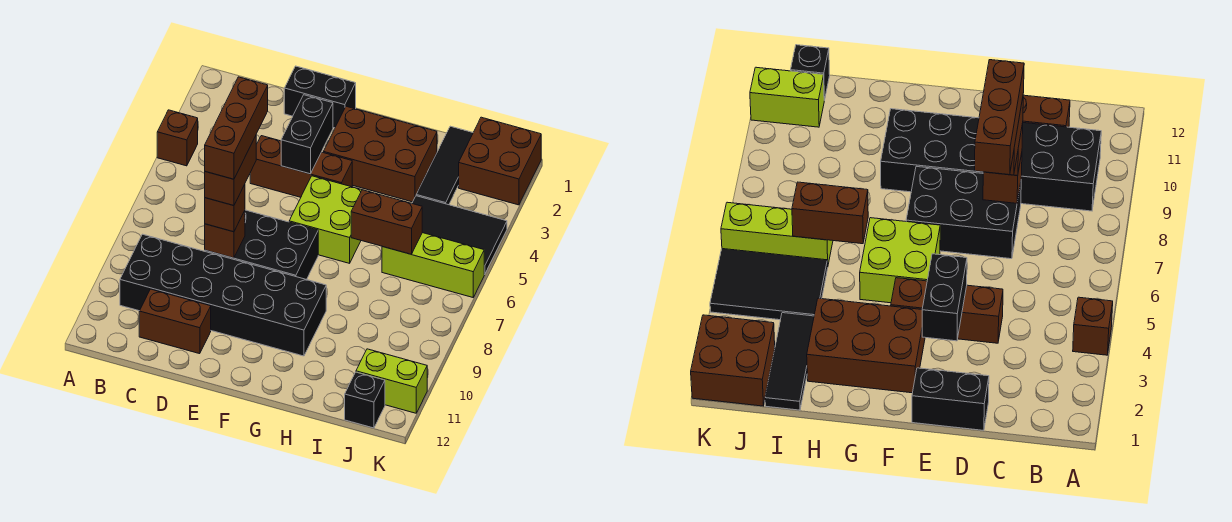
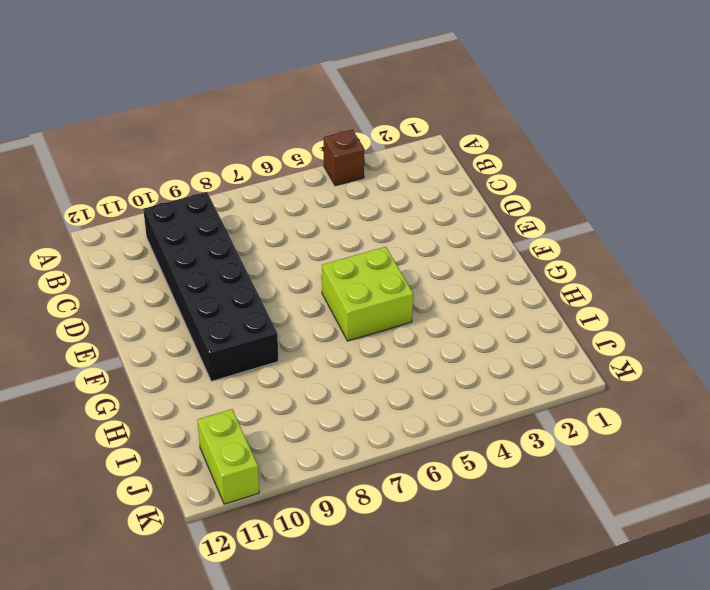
none -> brown 1x2 brick [139,289,211,354]
none -> black 1x2 brick [284,66,356,128]
none -> brown 1x3 brick [250,136,352,197]

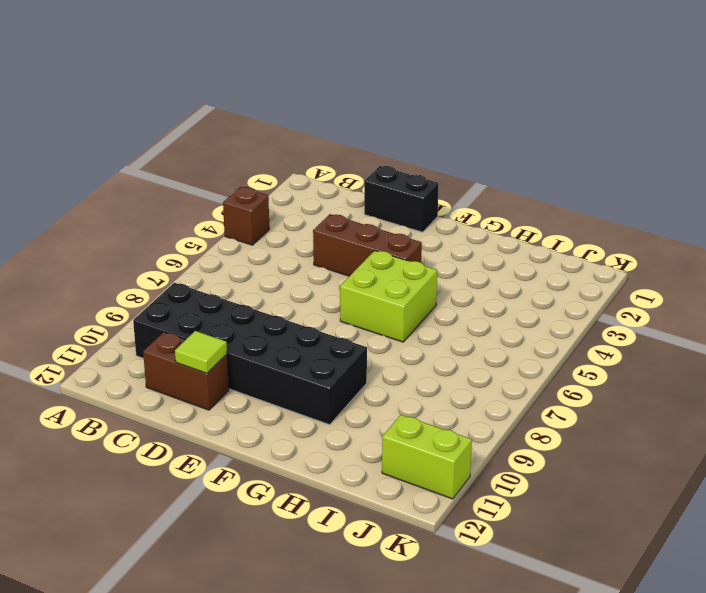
lime 1x1 tile [175,331,227,373] -> none
none -> black 2x3 brick [205,210,318,280]
none -> brown 2x3 brick [324,106,437,202]
none -> black 1x3 tile [416,126,473,205]

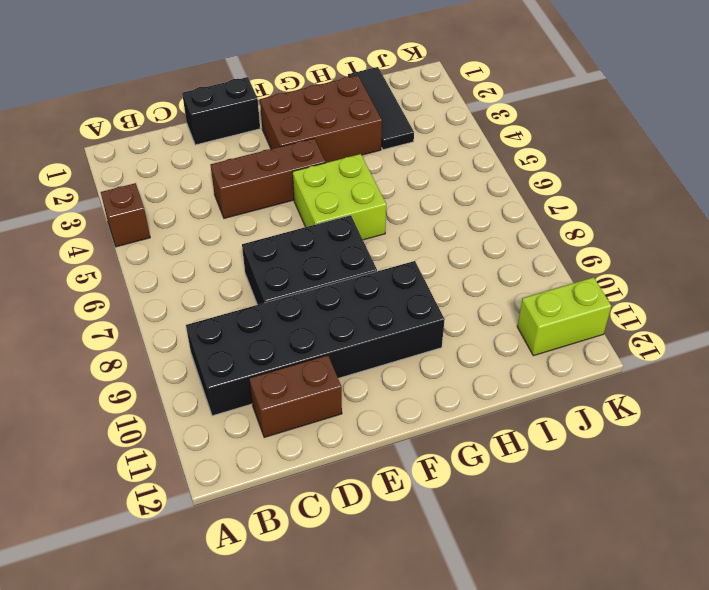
none -> black 2x3 tile [412,196,507,274]
none -> lime 1x3 brick [382,233,484,297]
none -> brown 2x2 brick [459,117,541,205]

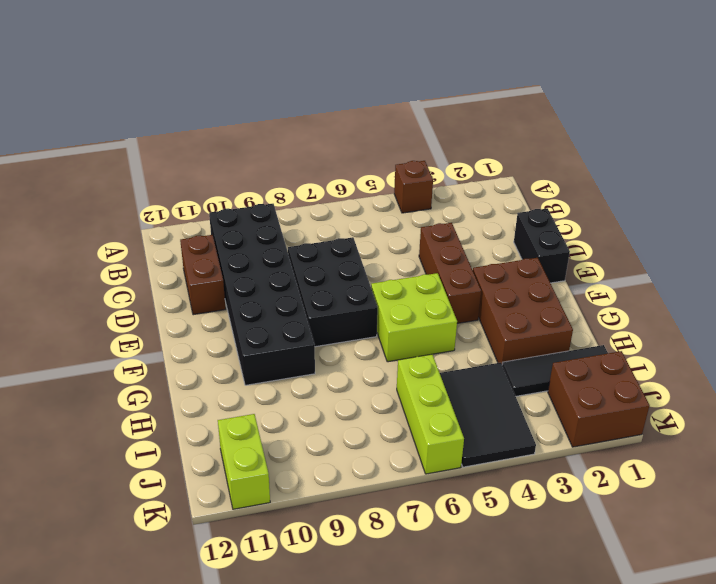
none -> black 1x1 brick [345,372,385,428]
none -> brown 1x1 brick [205,211,245,258]
none -> black 1x2 brick [281,95,333,174]

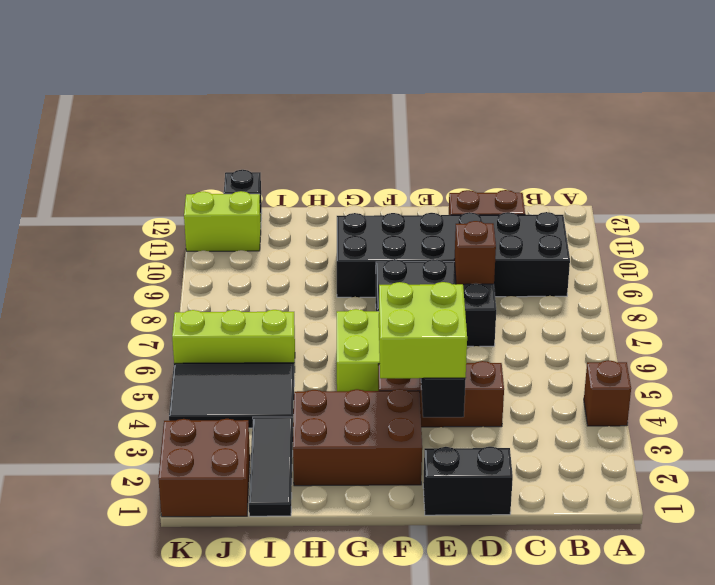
lime 2x2 brick [379,282,467,378] -> none
none -> brown 1x2 brick [351,190,422,254]
none -> brown 1x1 brick [205,184,245,232]
none -> brown 1x2 brick [205,136,256,206]

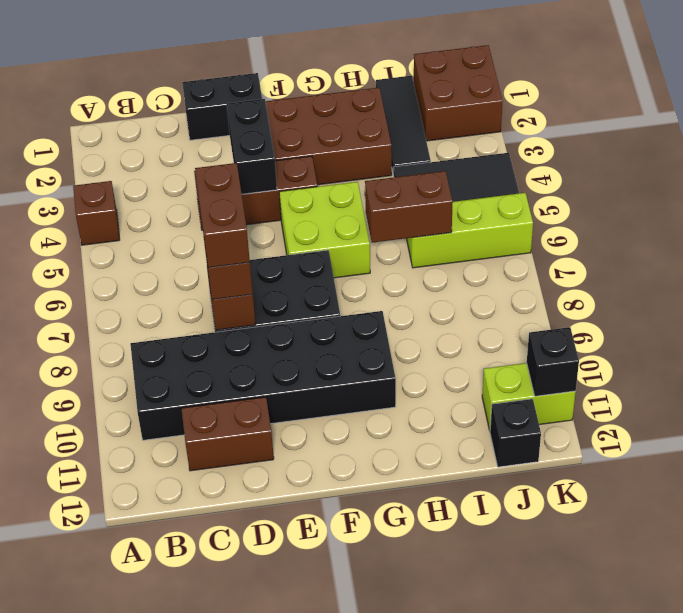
black 1x1 brick [527,327,579,396] -> none
none -> brown 1x3 brick [205,77,268,179]

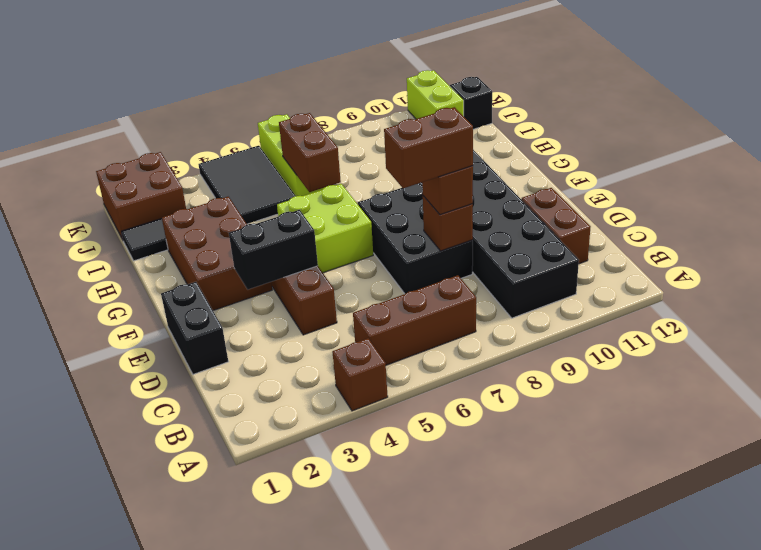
brown 1x3 brick [353,275,476,365] -> brown 1x3 brick moved to [205,77,268,179]

